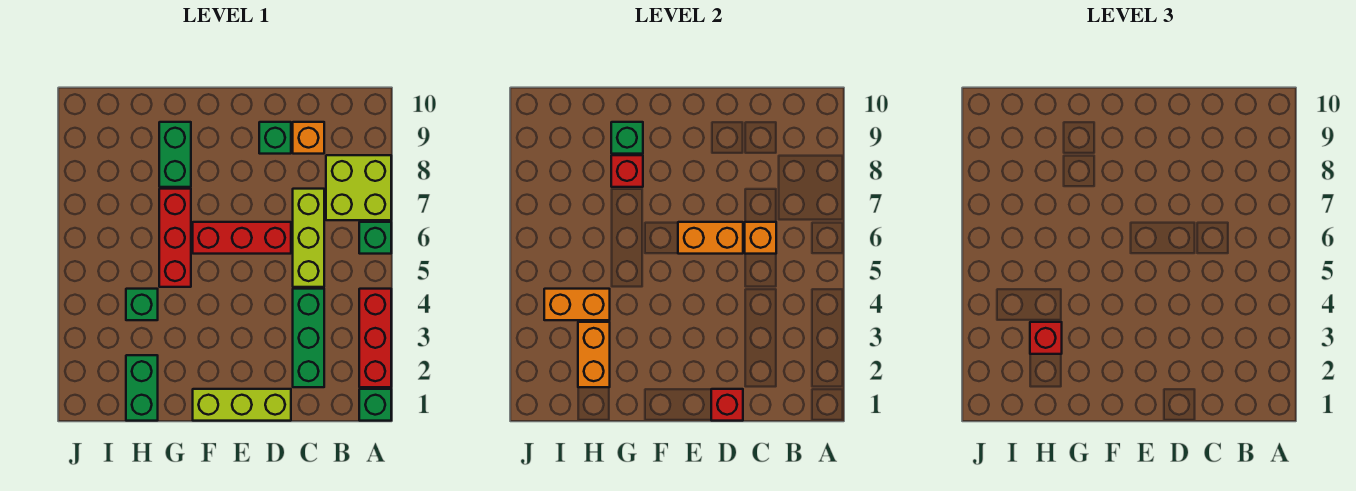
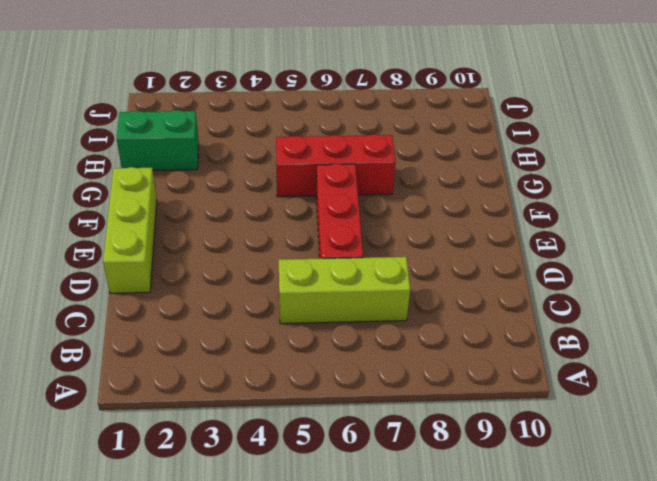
none -> green 1x1 brick [359,389,391,421]
none -> red 1x3 brick [359,289,391,387]
none -> green 1x1 brick [359,222,391,254]

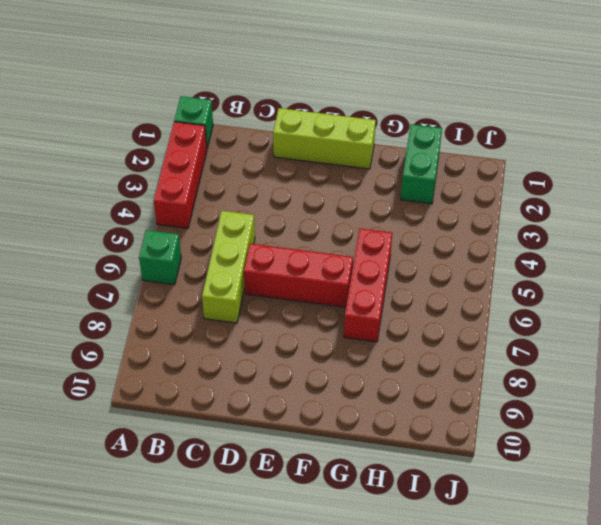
none -> lime 2x2 brick [326,155,391,220]
none -> green 1x3 brick [293,289,324,387]
none -> orange 1x1 brick [293,122,324,154]

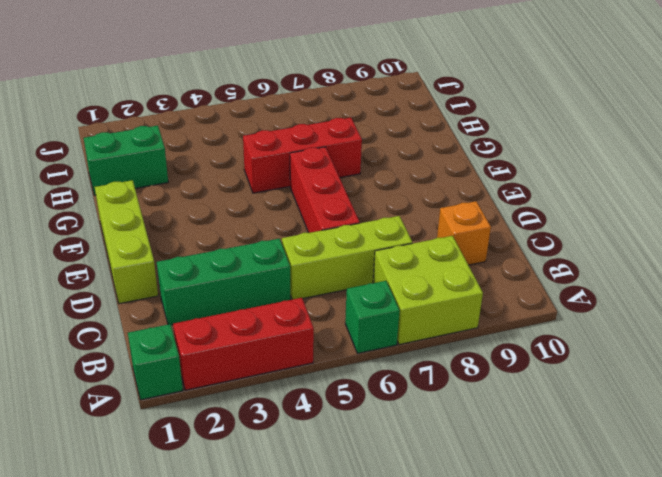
none -> green 1x1 brick [259,122,291,154]
none -> green 1x2 brick [159,122,191,187]
none -> green 1x1 brick [126,289,158,320]

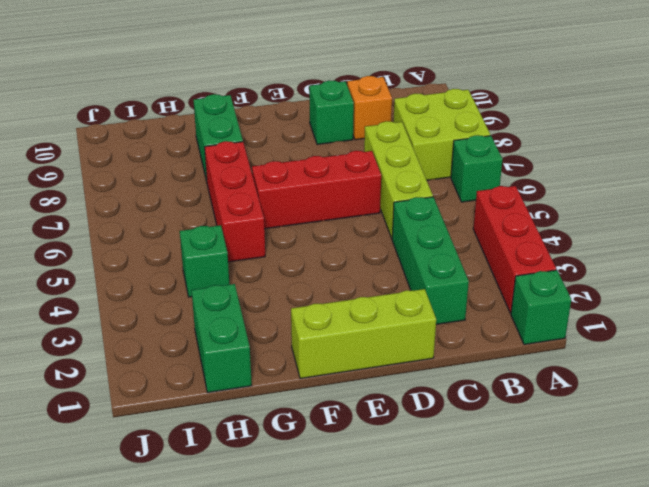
none -> orange 1x1 brick [745,222,776,254]
none -> red 1x1 brick [711,389,743,421]
none -> orange 1x2 brick [678,222,743,254]

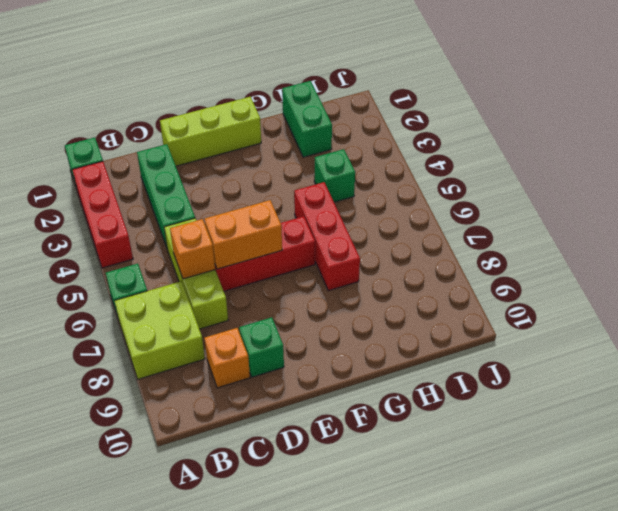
none -> green 1x2 brick [159,122,191,187]
none -> red 1x1 brick [711,389,743,421]
none -> red 1x1 brick [611,155,643,187]

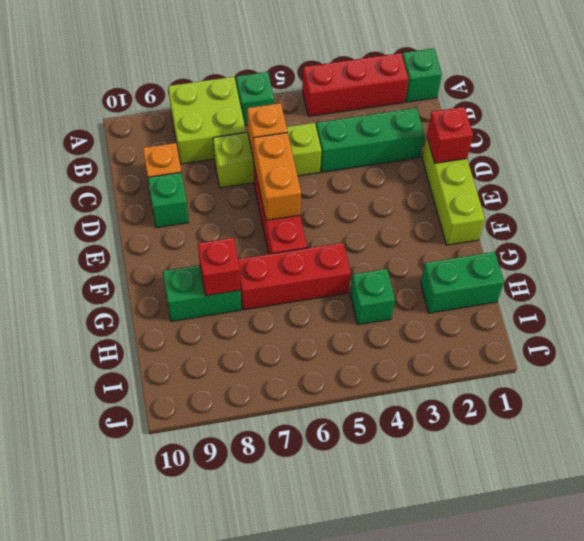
none -> green 1x1 brick [611,122,643,154]
none -> orange 1x2 brick [578,322,610,387]
none -> orange 1x2 brick [544,289,610,320]

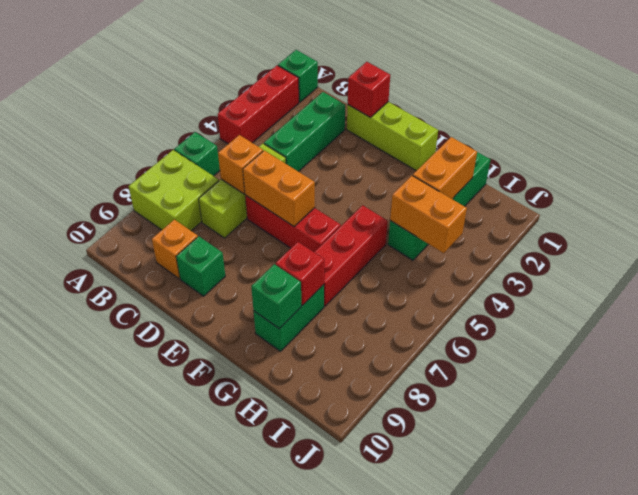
none -> red 1x1 brick [1030,322,1062,354]

